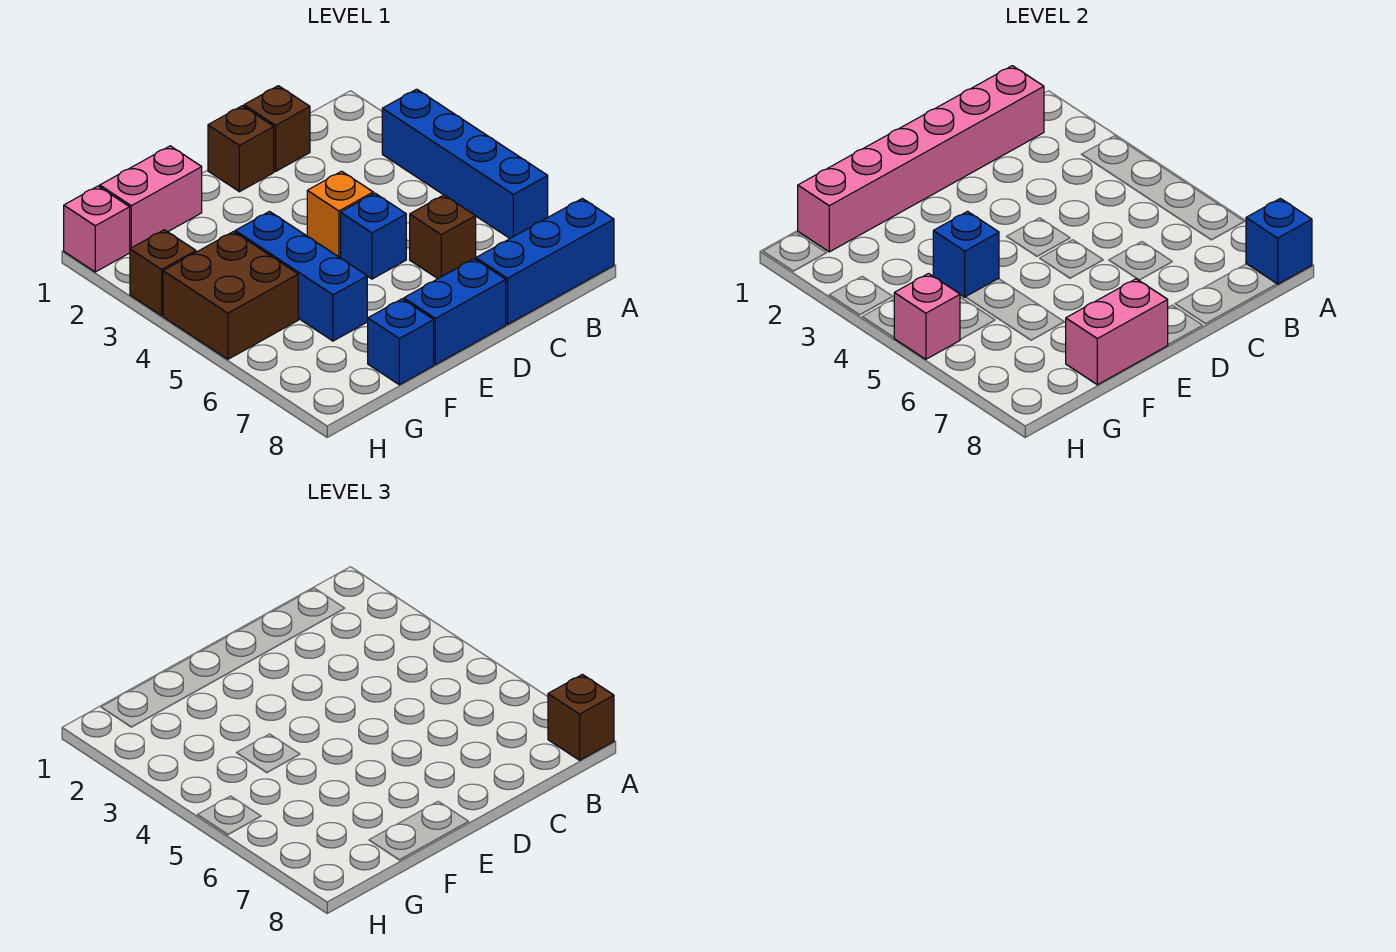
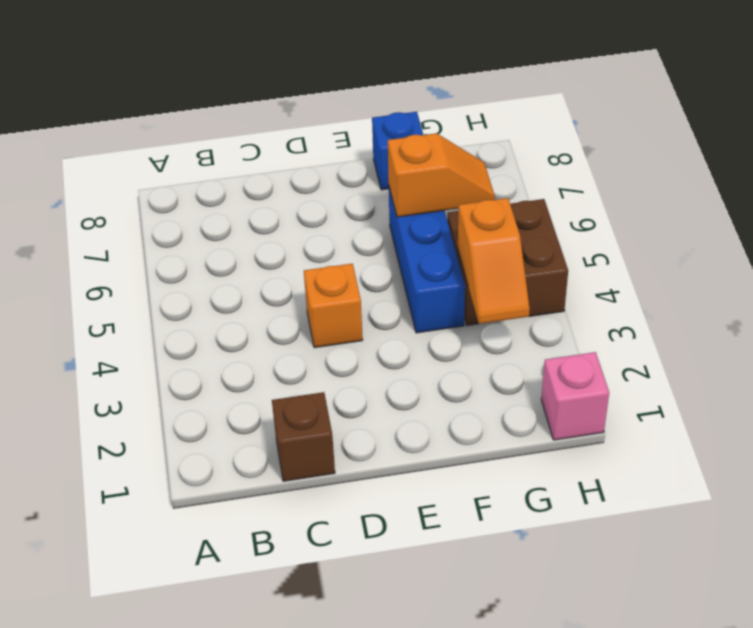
orange 1x2 slope [388,133,495,217] -> none
orange 1x2 slope [458,198,530,324] -> none
none -> blue 1x4 brick [382,89,548,238]
none -> blue 1x3 brick [476,198,614,324]
none -> brown 1x1 brick [410,195,476,279]

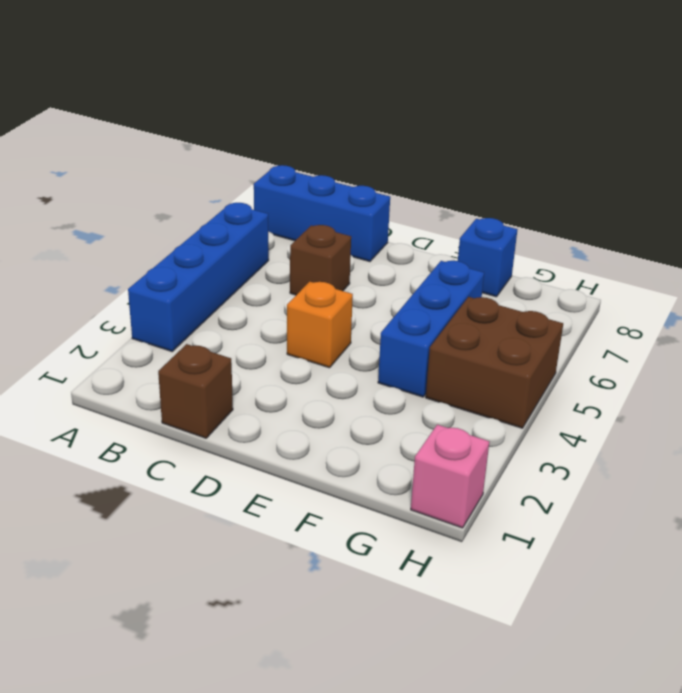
none -> brown 1x1 brick [208,106,274,192]
none -> blue 1x1 brick [341,193,406,279]
none -> blue 1x2 brick [404,259,506,365]

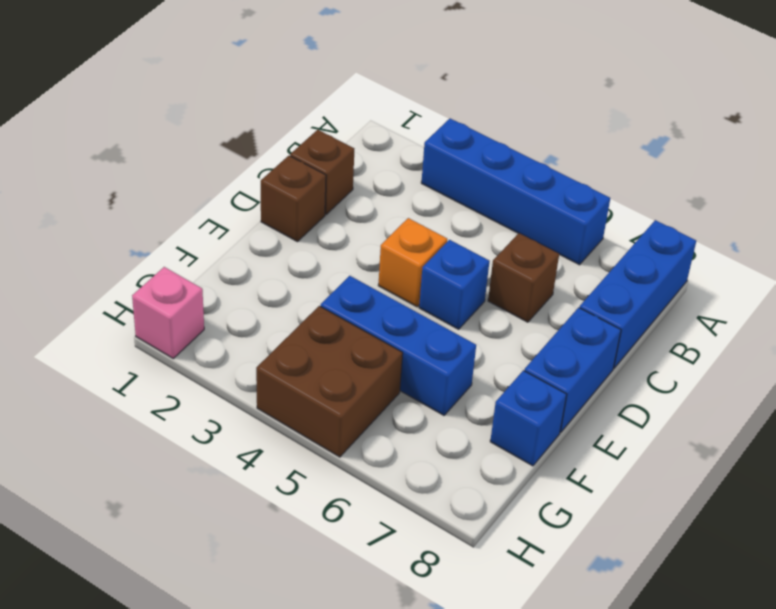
none -> pink 1x2 brick [100,146,202,249]
none -> brown 1x1 brick [130,230,196,316]
none -> blue 1x1 brick [1246,198,1312,284]

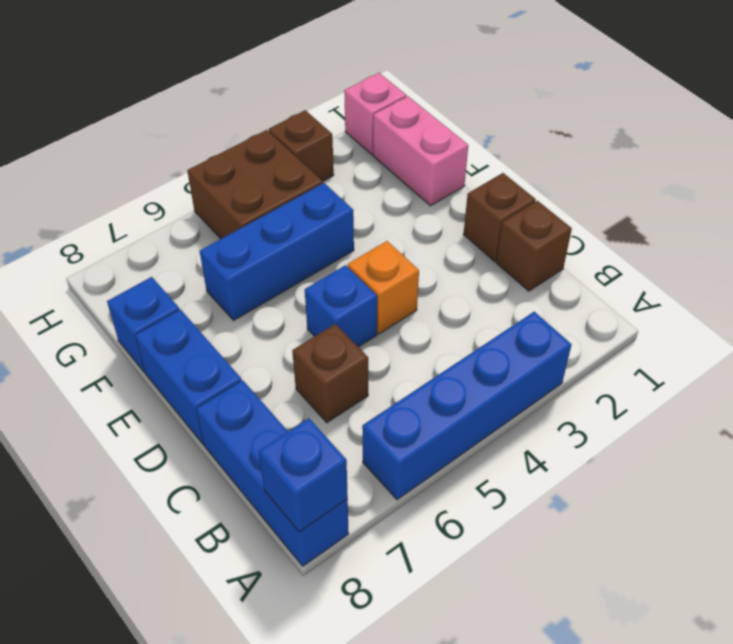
none -> pink 1x6 brick [798,66,1044,252]
none -> pink 1x2 brick [1066,279,1168,385]
none -> blue 1x1 brick [933,212,999,297]

